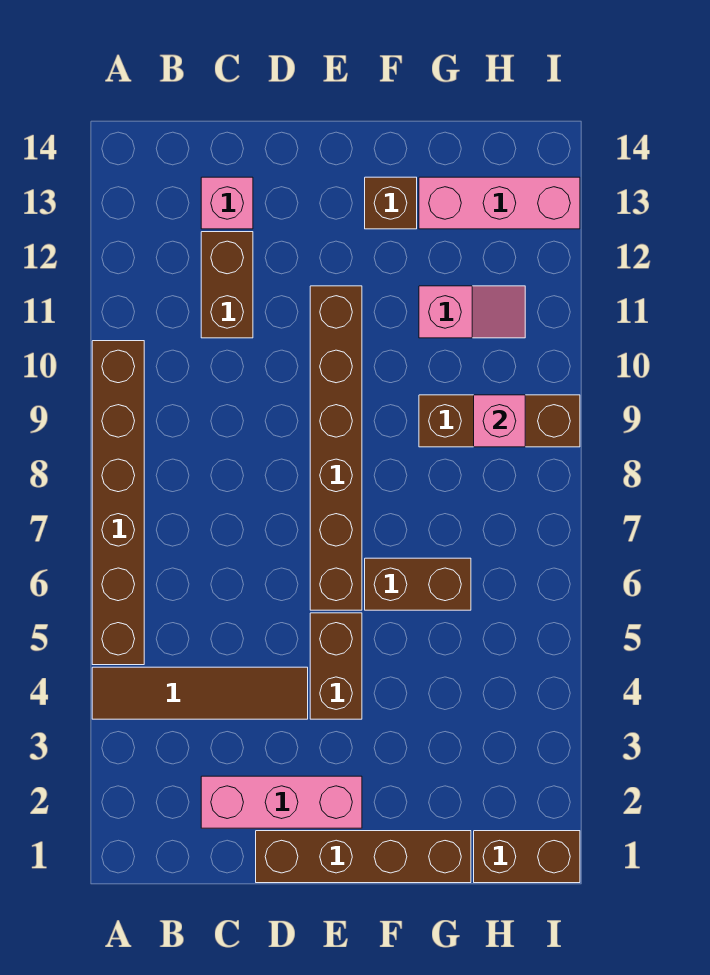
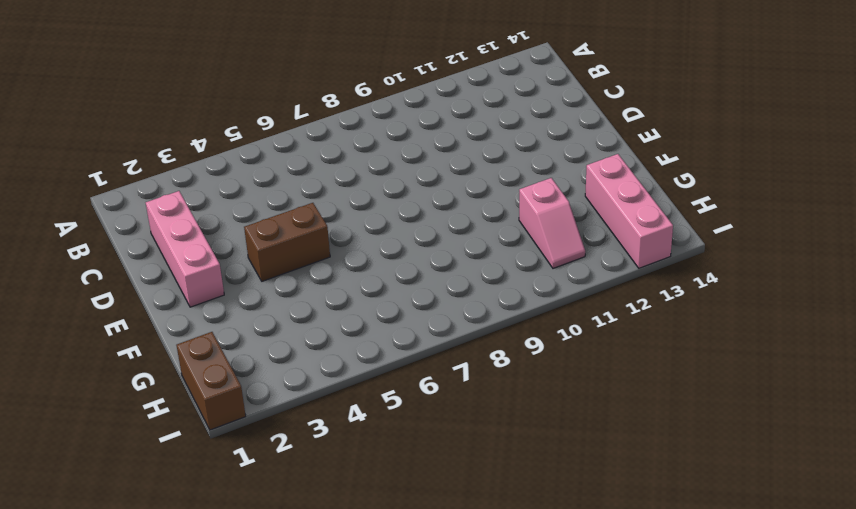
none -> brown 1x4 tile [92,667,308,719]
none -> brown 1x6 brick [92,341,144,665]
none -> brown 1x2 brick [201,232,253,338]

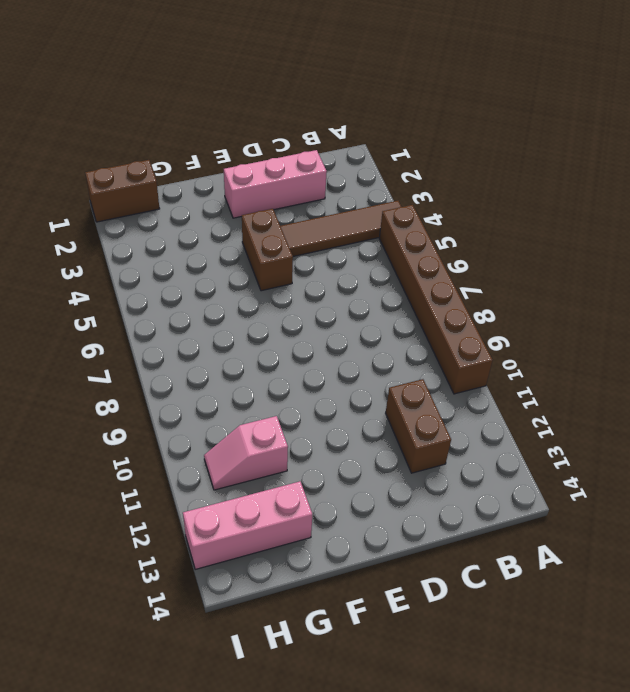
none -> pink 1x1 brick [201,177,253,229]
none -> brown 1x4 brick [256,831,471,883]
none -> brown 1x6 brick [310,286,362,610]

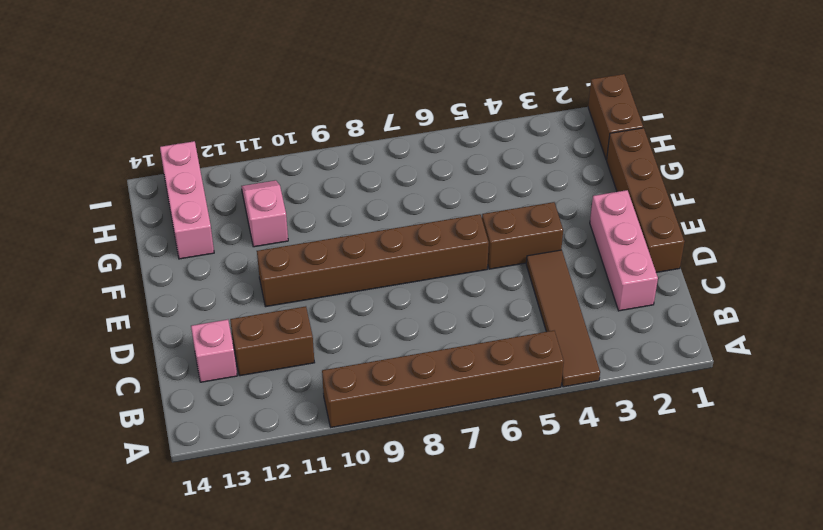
none -> brown 1x2 brick [365,558,471,610]
none -> brown 1x1 brick [365,177,417,229]
none -> brown 1x3 brick [419,395,580,447]

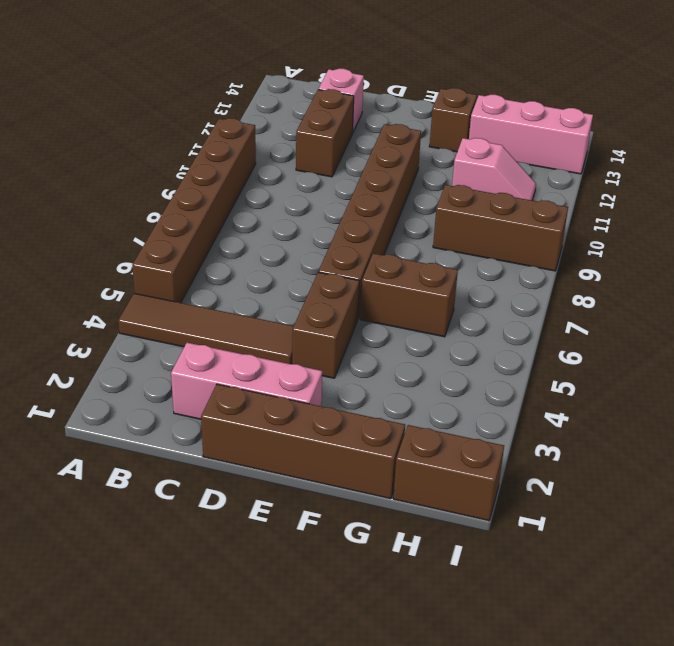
none -> pink 1x1 brick [474,395,525,447]

